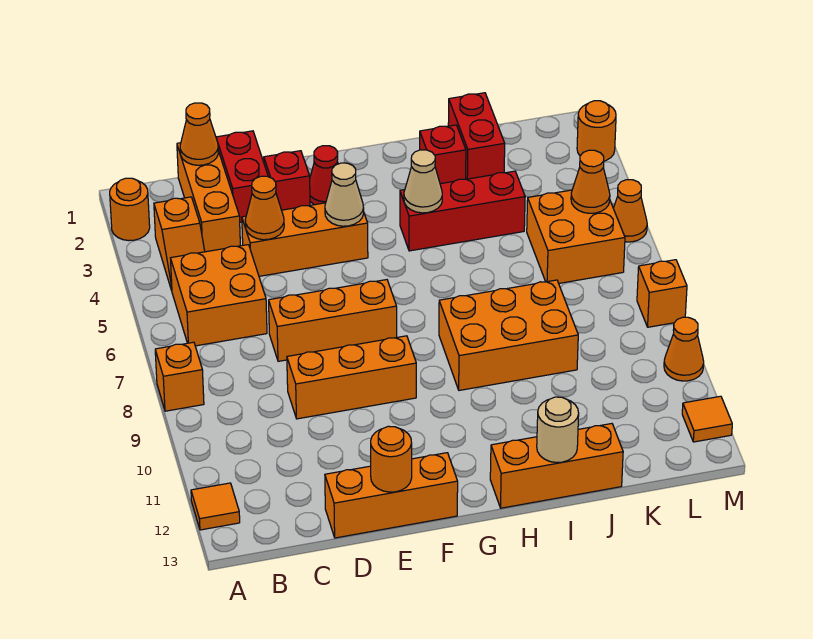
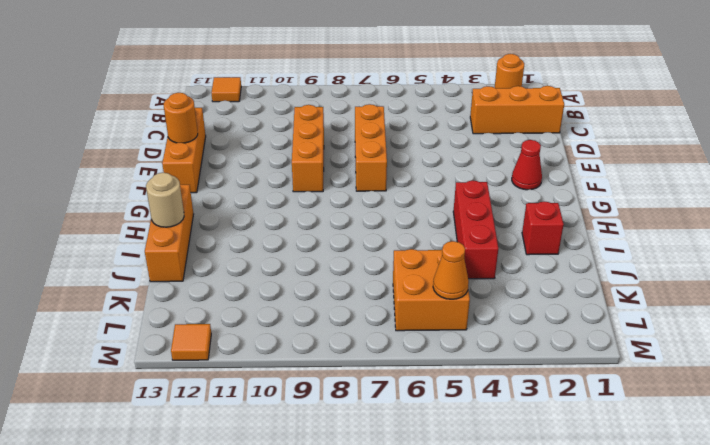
none -> orange 1x1 brick [155,342,204,411]
none -> orange 1x2 slope [154,197,205,290]
none -> orange 2x2 brick [171,245,267,346]
none -> red 1x2 brick [216,131,268,222]

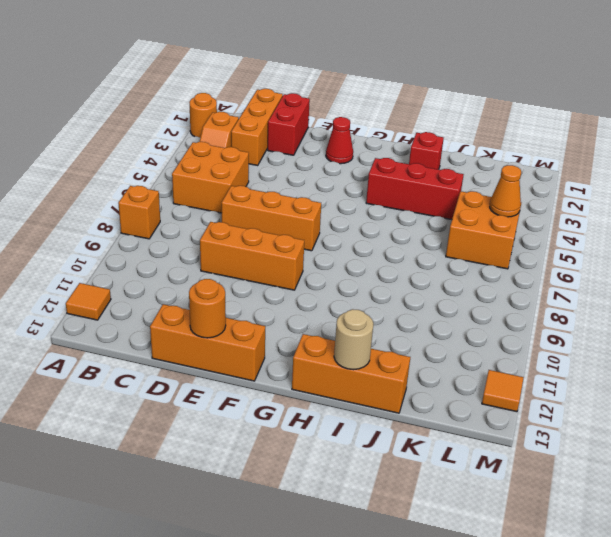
none -> orange 1x3 brick [242,203,368,276]
none -> red 1x1 brick [264,151,310,210]
none -> orange 2x3 brick [439,280,578,390]
none -> red 1x2 brick [448,93,505,179]

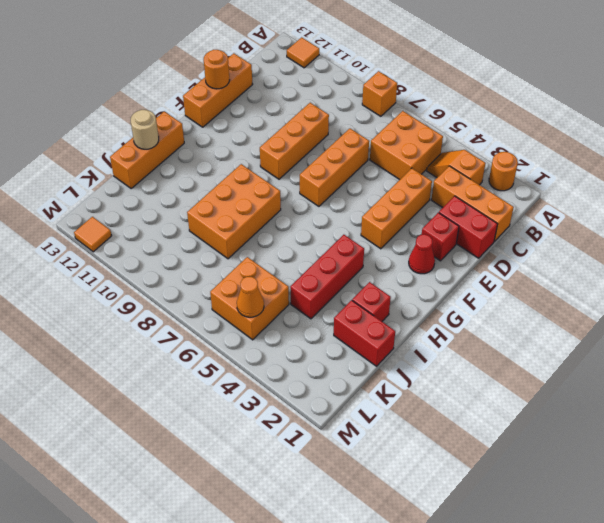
none -> orange 1x1 round brick [577,101,616,161]
none -> orange 1x1 cone [613,180,647,242]
none -> orange 1x1 brick [637,260,687,327]
none -> orange 1x1 cone [664,317,704,381]

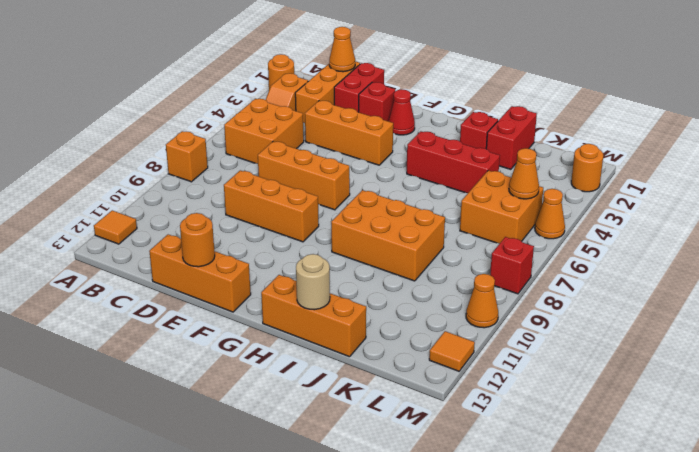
red 1x1 brick [490,237,534,294] -> orange 1x1 brick [637,260,687,327]
none -> orange 1x1 cone [245,176,284,240]
none -> tan 1x1 cone [325,163,364,226]
none -> tan 1x1 cone [404,150,442,213]

